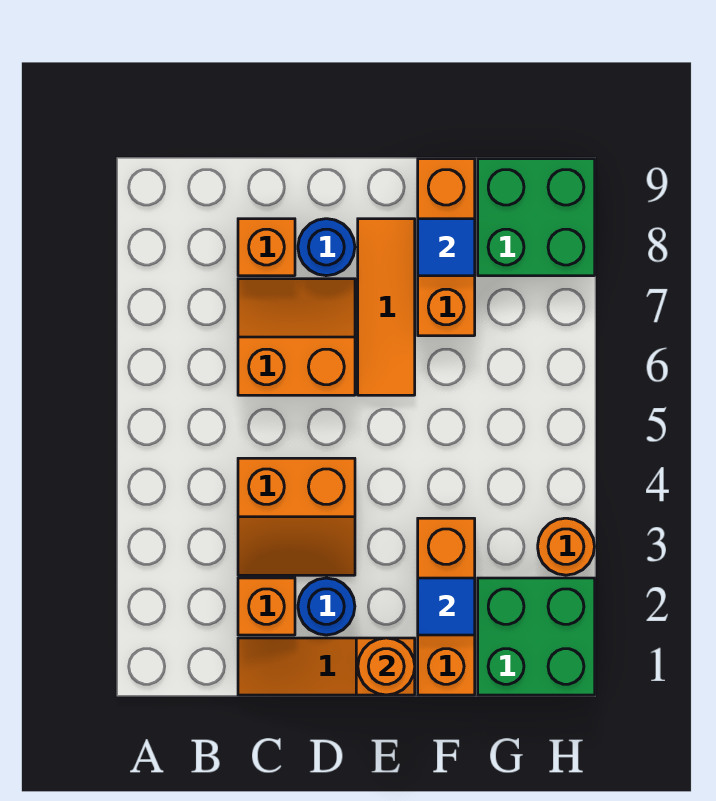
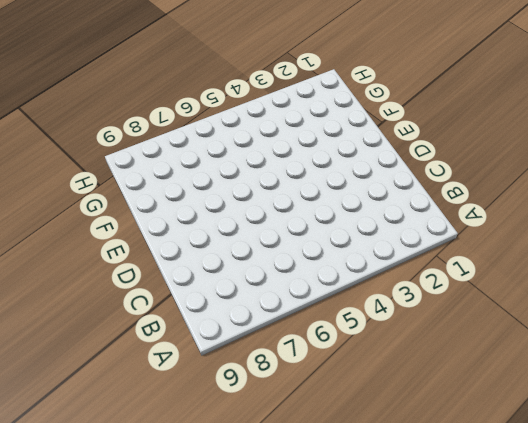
none -> orange 1x3 slope [238,638,415,695]
none -> orange 1x1 brick [238,578,295,635]
none -> orange 2x2 slope [238,458,355,575]

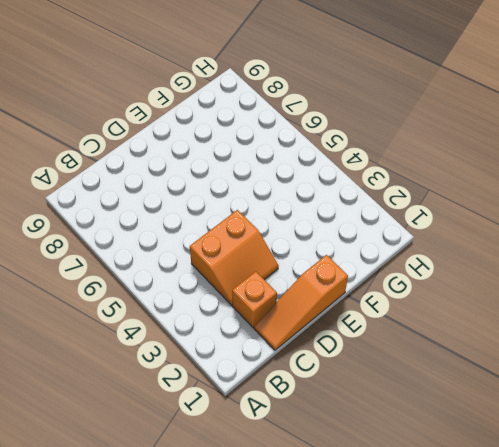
none -> orange 2x2 slope [238,279,355,395]
none -> orange 1x1 brick [238,219,295,276]
none -> blue 1x1 round brick [298,578,355,635]

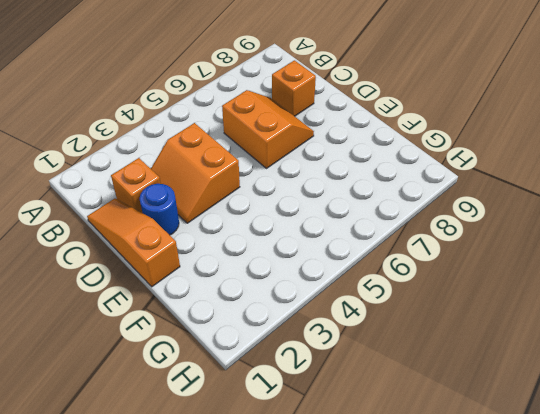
none -> blue 1x1 round brick [298,219,355,276]
none -> orange 1x3 tile [358,219,415,395]
none -> orange 1x3 brick [418,518,475,695]

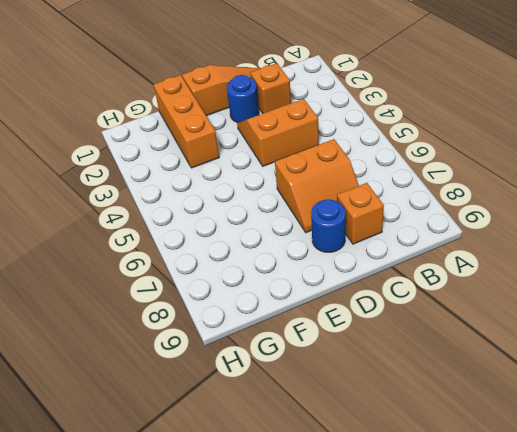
none -> orange 1x3 tile [358,219,415,395]
none -> orange 1x3 brick [418,159,475,336]
none -> green 2x2 brick [478,578,595,695]

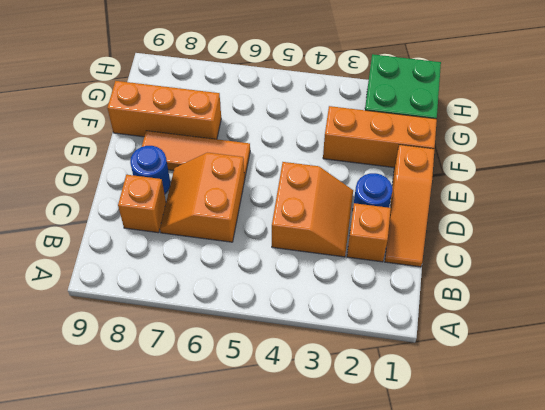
none -> green 2x2 brick [478,159,595,276]
none -> orange 1x1 round brick [538,518,595,575]
none -> orange 1x1 round brick [358,638,415,695]

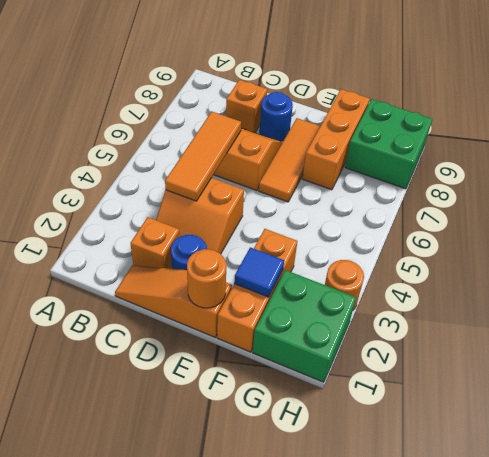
orange 1x3 tile [165,112,241,201] -> none
none -> blue 1x1 tile [418,219,475,276]

